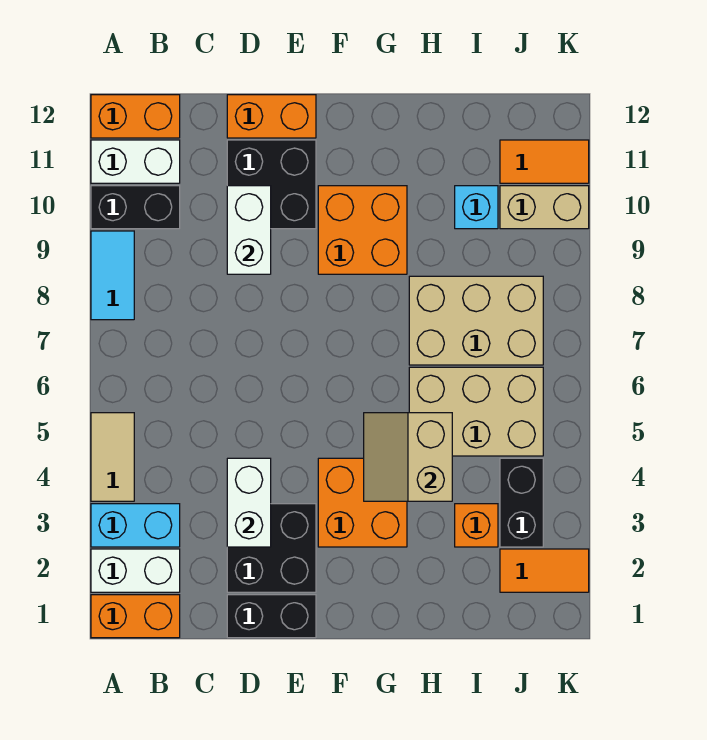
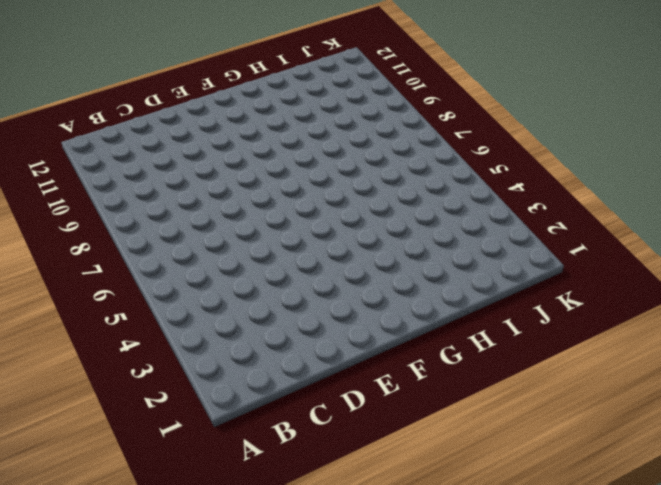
none -> orange 1x2 brick [91,595,180,638]
none -> white 1x2 brick [91,549,180,592]
none -> cyan 1x2 brick [91,504,180,547]

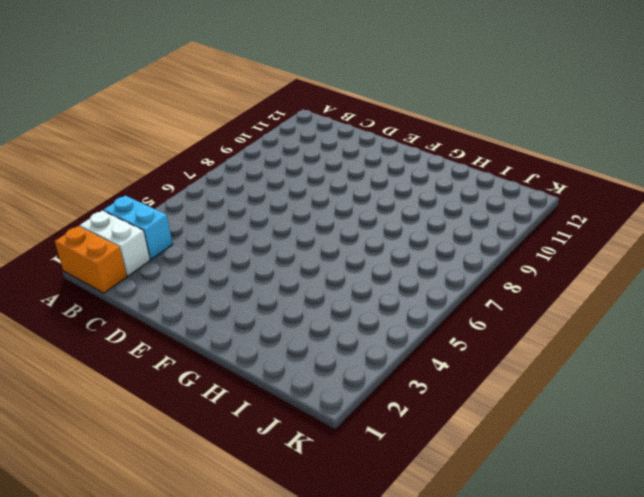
none -> tan 1x2 tile [91,413,134,501]
none -> cyan 1x2 tile [91,231,134,320]
none -> black 1x2 brick [91,186,180,229]

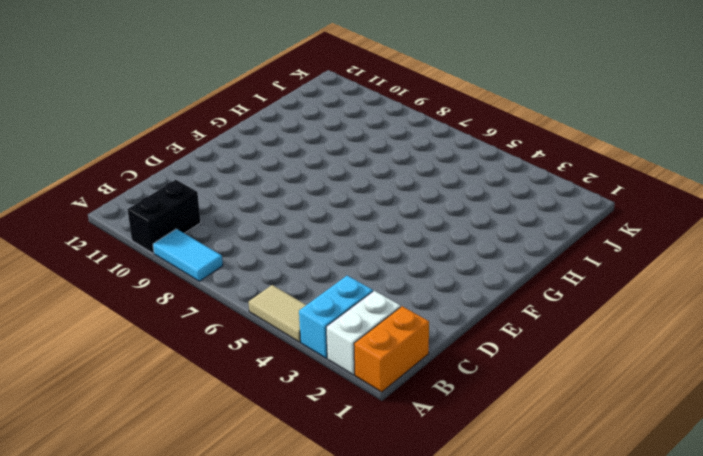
none -> white 1x2 brick [91,140,180,183]
none -> orange 1x2 brick [91,95,180,138]
none -> black 1x2 brick [227,595,316,638]

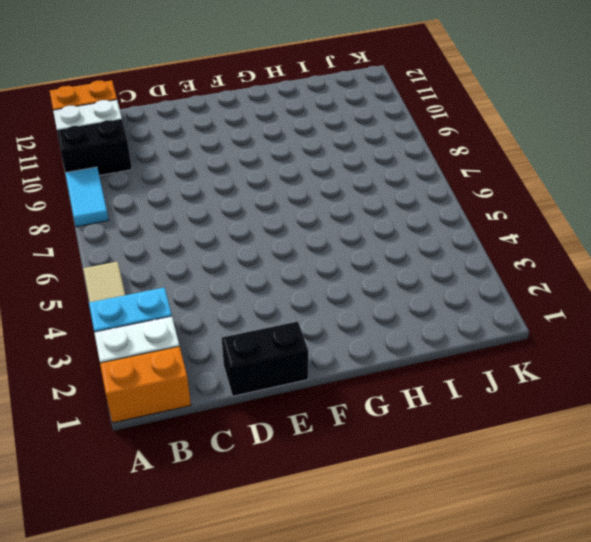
none -> black 2x2 brick [227,504,316,592]
none -> black 2x2 brick [227,140,316,229]
none -> orange 1x2 brick [227,95,316,138]

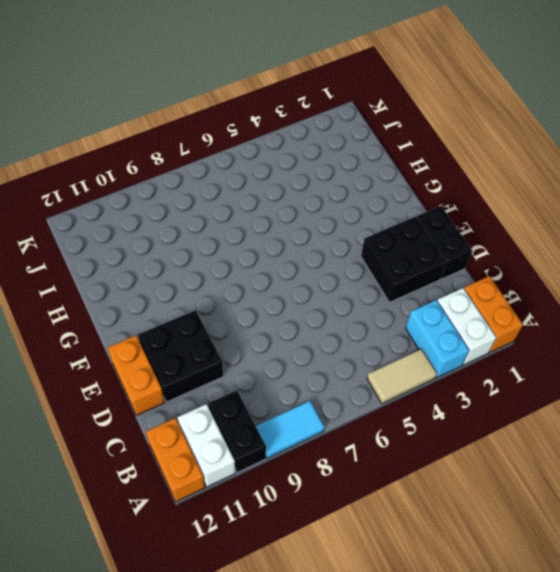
none -> orange 2x2 brick [318,458,407,547]
none -> orange 2x2 brick [318,186,407,274]
none -> tan 2x3 brick [409,367,543,456]

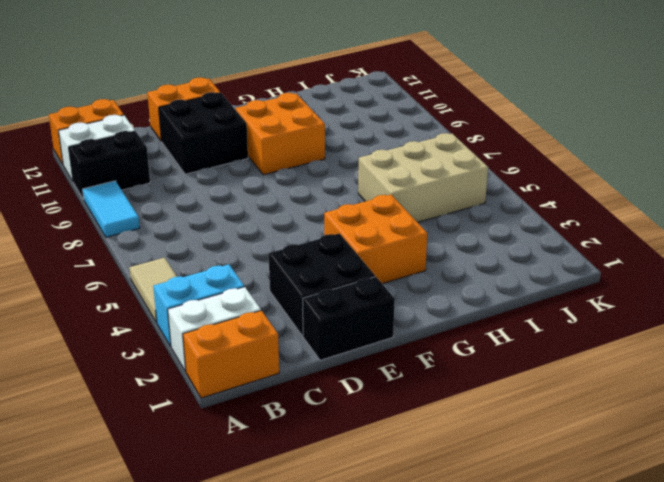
none -> tan 2x3 brick [409,276,543,365]
none -> orange 1x1 brick [455,504,498,547]
none -> cyan 1x1 brick [455,186,498,229]

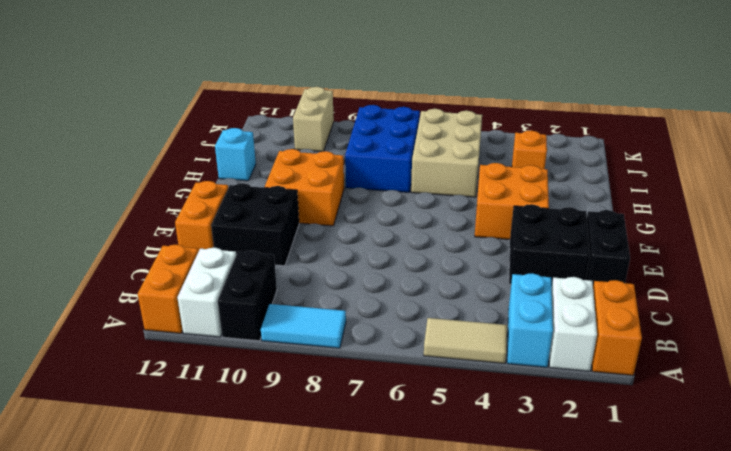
blue 2x3 brick [345,105,420,192] -> tan 2x3 brick [409,276,543,365]
cyan 1x1 brick [215,128,256,181] -> cyan 1x1 brick moved to [455,186,498,229]
none -> orange 1x2 tile [500,549,589,592]
none -> black 1x2 brick [500,458,543,547]
none -> orange 1x2 tile [500,140,589,183]

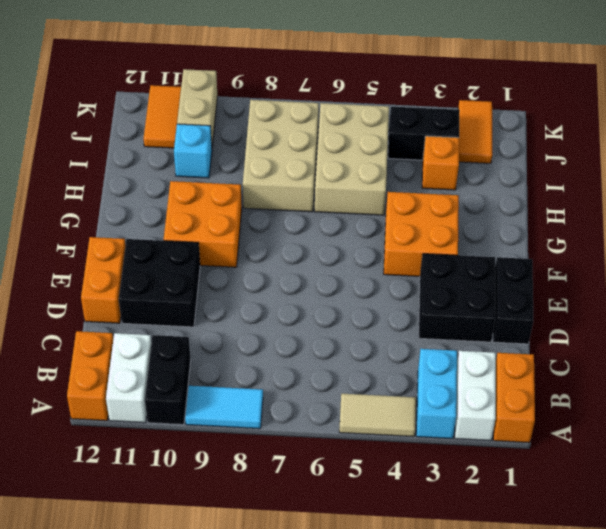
none -> white 1x2 brick [227,458,271,547]
none -> white 1x2 brick [227,186,271,274]
none -> tan 2x2 slope [364,413,452,501]

